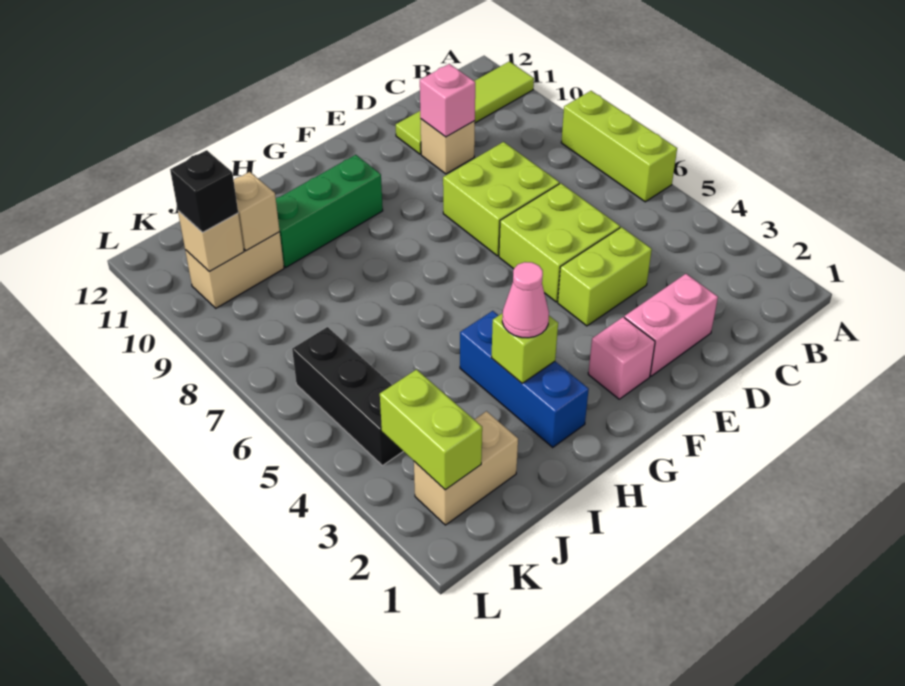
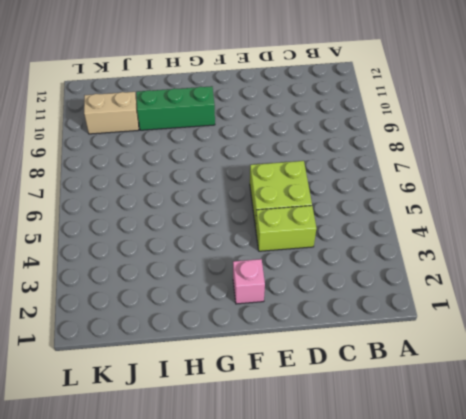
none -> lime 1x3 brick [561,91,677,202]
none -> lime 1x4 tile [396,61,534,154]
none -> pink 1x2 brick [625,274,718,376]

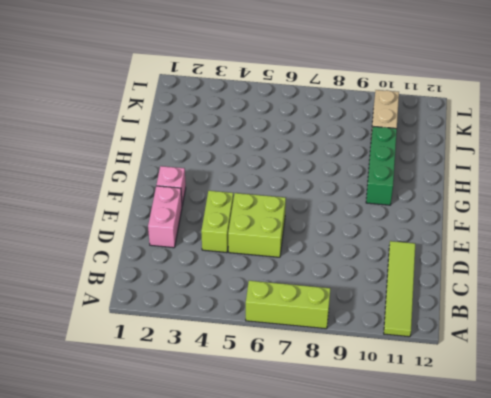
none -> lime 2x2 brick [443,142,559,256]
none -> tan 1x1 brick [421,119,475,174]
none -> blue 1x3 brick [460,311,589,447]

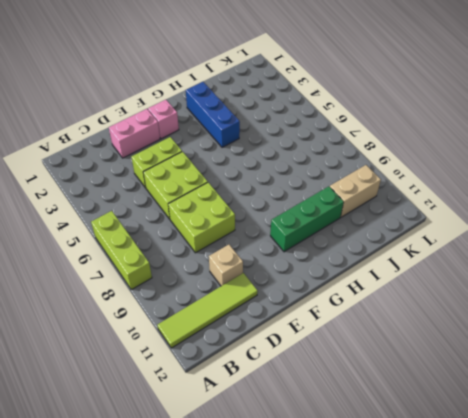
none -> tan 1x2 brick [414,411,518,525]
none -> black 1x3 brick [292,327,403,466]
none -> pink 1x1 brick [420,64,475,137]

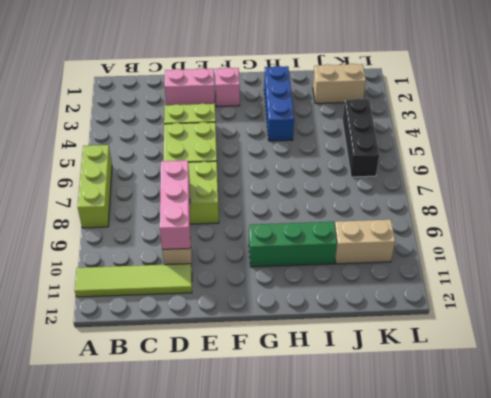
pink 1x3 brick [160,161,190,250] -> pink 1x1 brick [420,64,475,137]
none -> lime 1x1 brick [491,313,558,383]
none -> tan 1x1 brick [234,172,280,251]
none -> lime 1x2 brick [380,369,482,490]

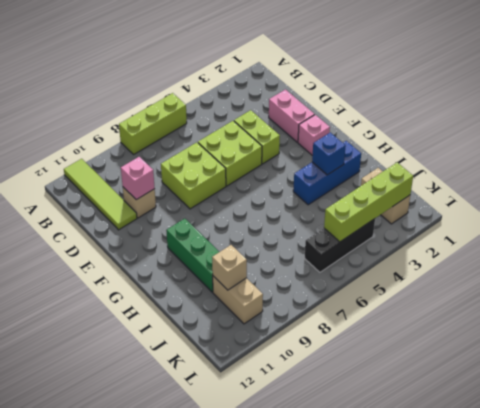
blue 1x1 brick [312,133,346,175] -> lime 1x1 brick [491,313,558,383]
lime 1x4 brick [324,163,413,242] -> lime 1x2 brick [380,369,482,490]
none -> tan 1x1 brick [178,211,244,272]
none -> pink 1x1 cone [502,262,549,338]
none -> black 1x1 brick [170,150,238,232]

